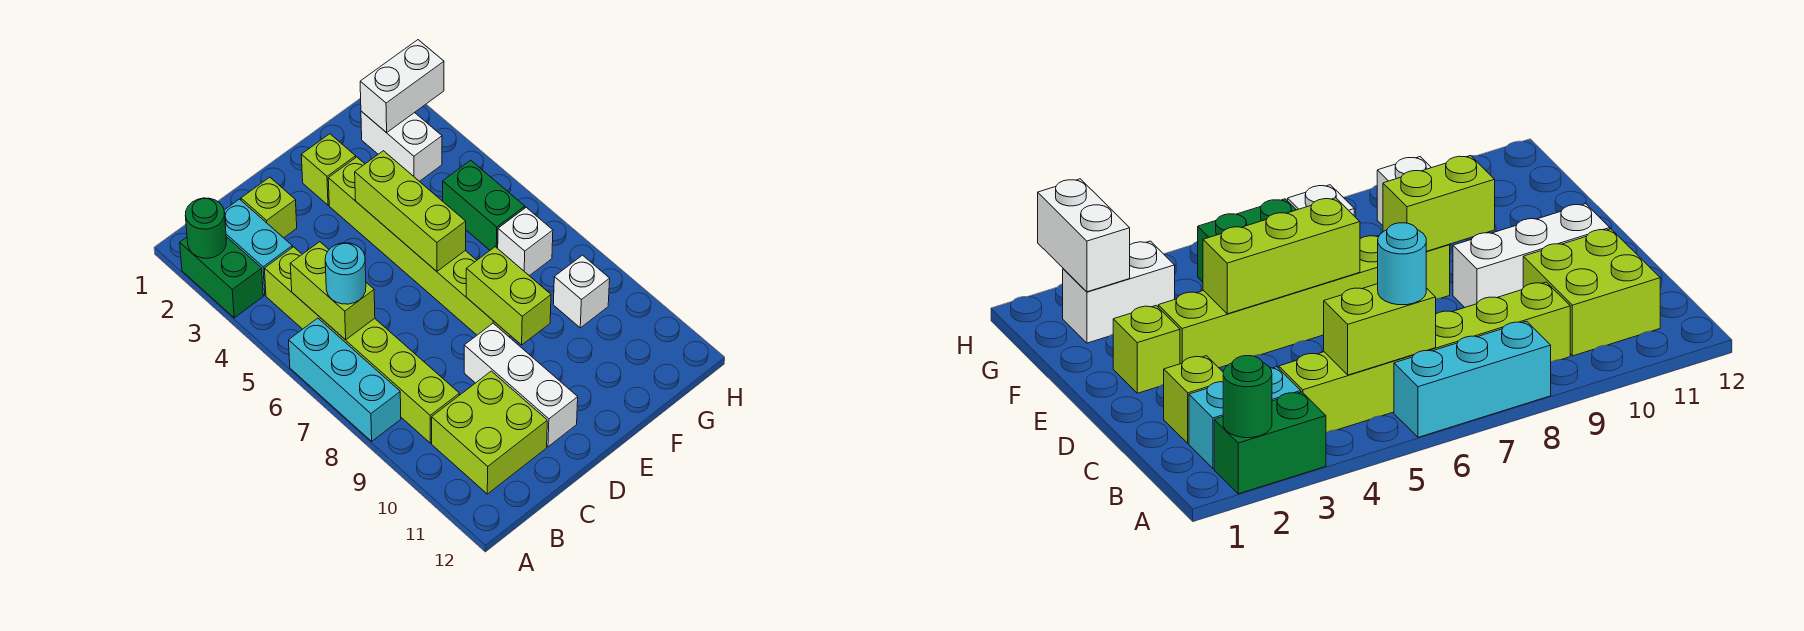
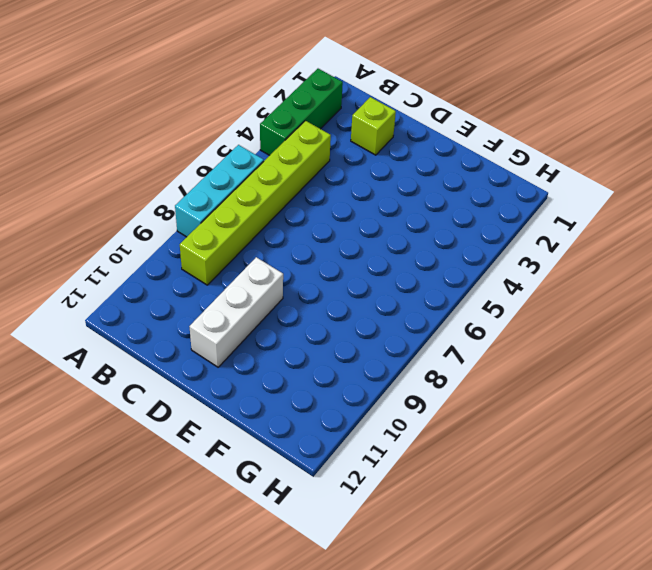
green 1x3 brick [260,69,343,155] -> green 1x2 brick [180,237,263,318]
none -> cyan 1x2 brick [224,199,292,295]
none -> lime 2x2 brick [432,371,547,494]
none -> lime 1x1 brick [301,134,356,205]

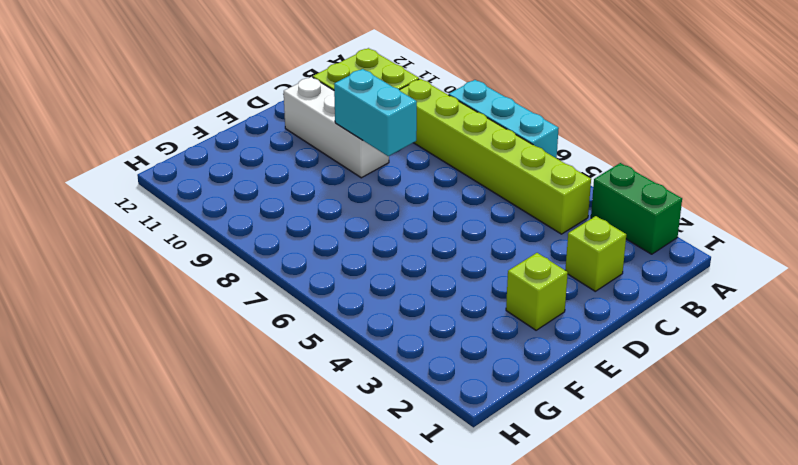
cyan 1x2 brick [334,69,417,156] -> cyan 1x2 brick moved to [224,199,292,295]
none -> lime 1x6 brick [328,157,510,336]
none -> white 1x2 brick [361,111,442,181]
none -> green 1x2 brick [443,160,525,250]

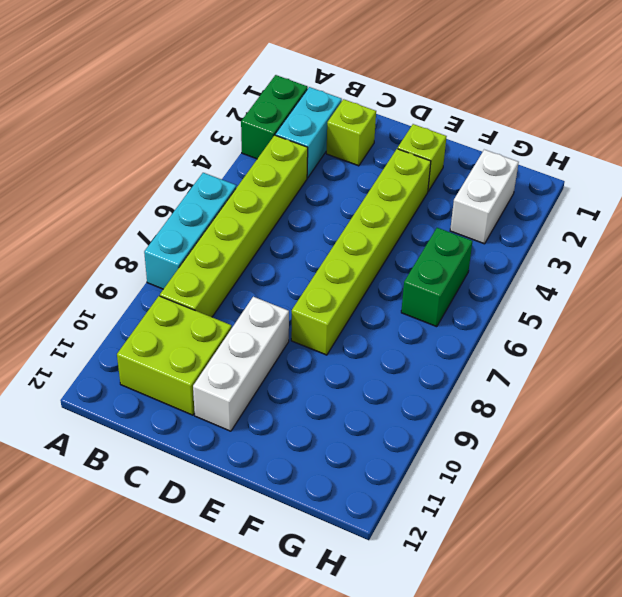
none -> white 1x1 brick [498,208,553,276]
none -> white 1x1 brick [553,255,610,328]
none -> green 1x1 round brick [185,198,226,258]

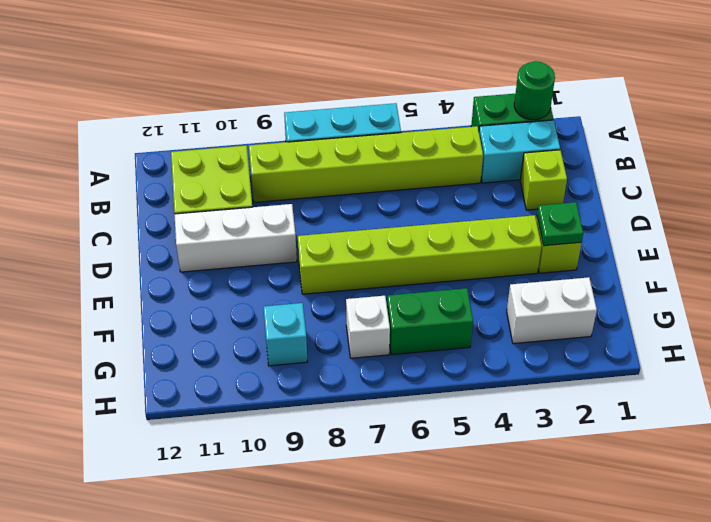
green 1x1 plate [537,202,583,246] -> none
cyan 1x1 brick [263,303,307,366] -> white 1x1 brick [553,255,610,328]
none -> lime 1x2 brick [290,242,375,340]
none -> lime 1x3 brick [355,151,466,271]
none -> lime 1x2 brick [466,247,551,345]

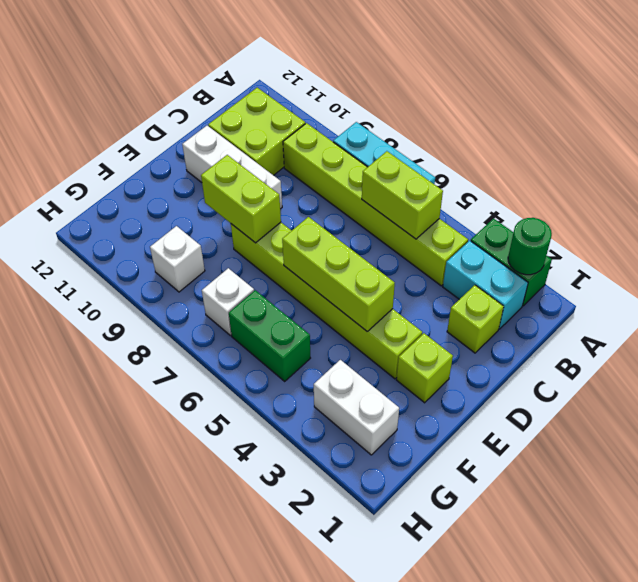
none -> white 1x2 brick [360,40,444,133]
none -> cyan 1x1 round brick [325,243,366,304]

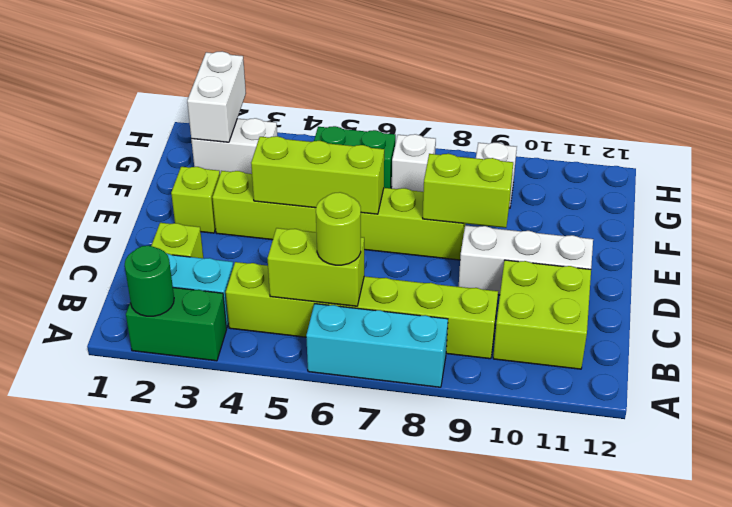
lime 1x1 round brick [316,192,361,265] -> cyan 1x1 round brick [325,243,366,304]

